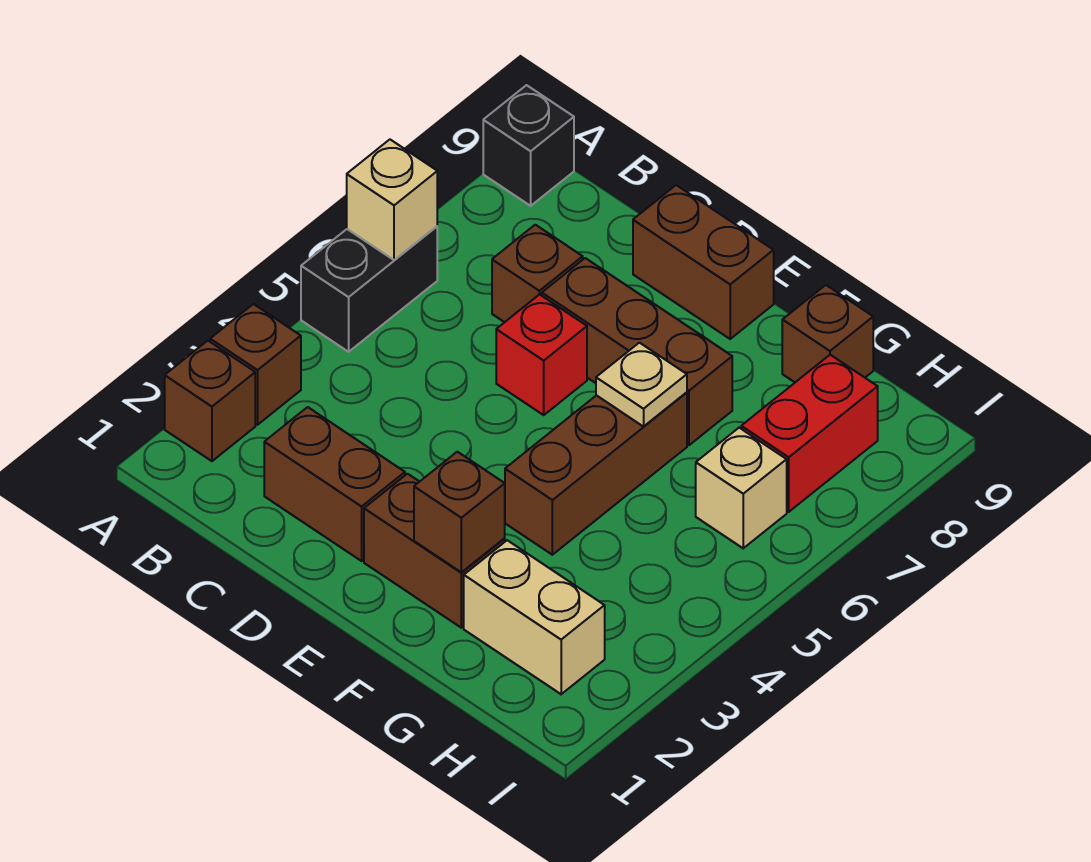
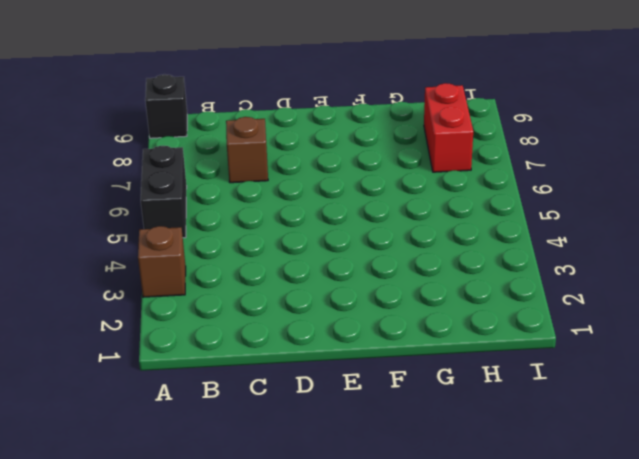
none -> brown 1x1 brick [165,341,255,461]
none -> brown 1x2 brick [264,407,405,561]
none -> red 1x1 brick [496,294,587,415]

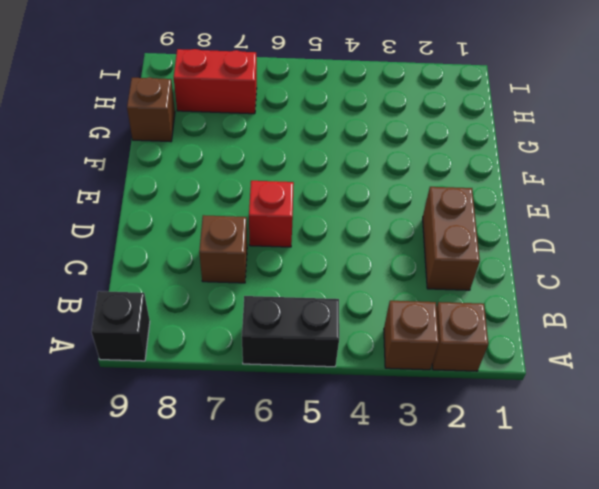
none -> brown 1x3 brick [542,258,732,445]
none -> brown 1x2 brick [633,185,774,339]
none -> brown 1x2 brick [364,474,505,628]

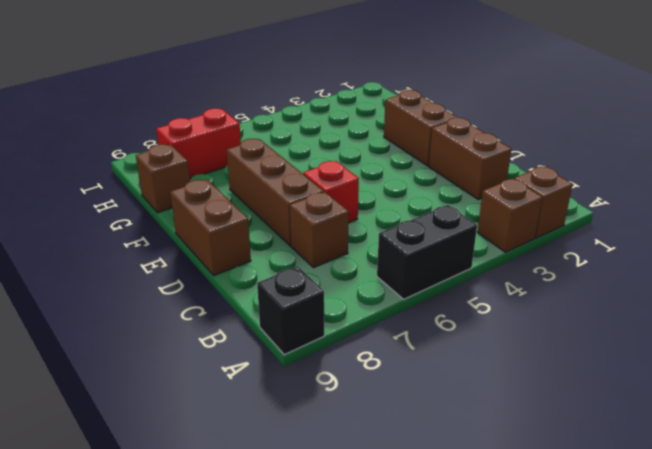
none -> brown 1x3 brick [505,392,687,555]
none -> tan 1x2 brick [464,540,605,694]
none -> tan 1x1 brick [696,428,787,548]

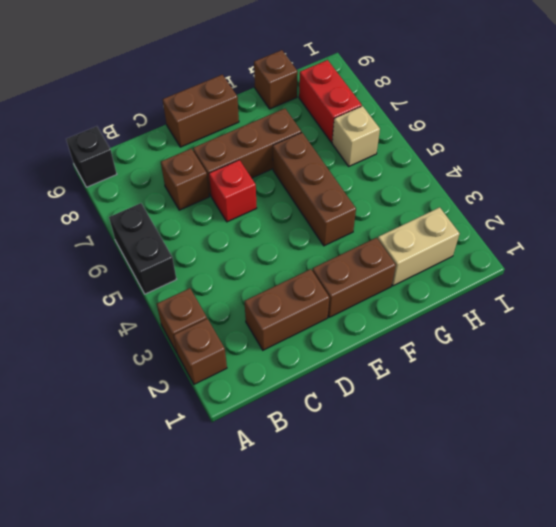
none -> tan 1x1 brick [347,140,437,260]
none -> brown 1x1 brick [414,452,505,572]
none -> tan 1x1 plate [596,343,687,427]

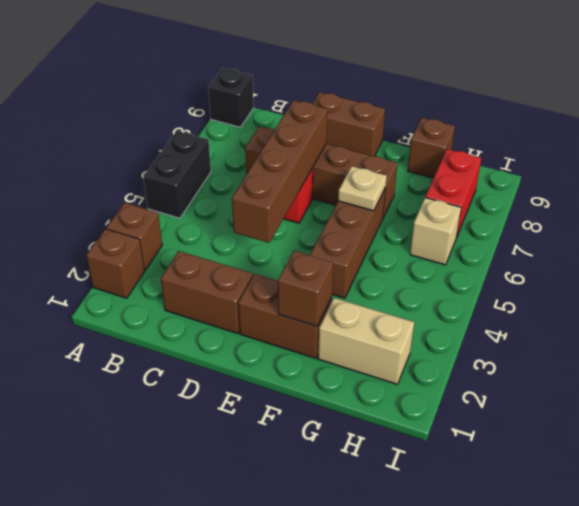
brown 1x4 brick [232,100,327,243] -> none
none -> tan 1x1 brick [347,140,437,260]

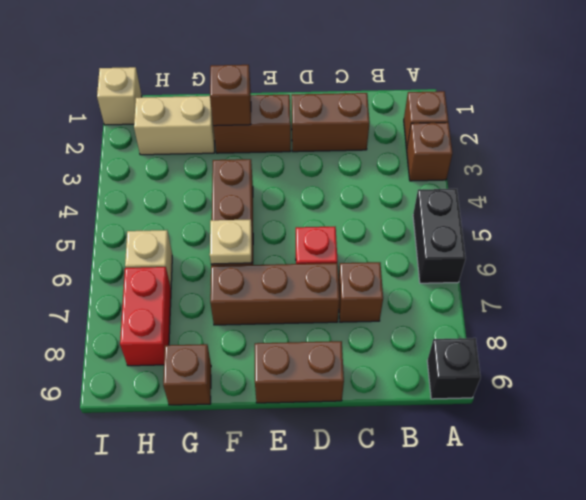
tan 1x1 brick [97,67,142,125] -> tan 1x1 brick moved to [347,140,437,260]

